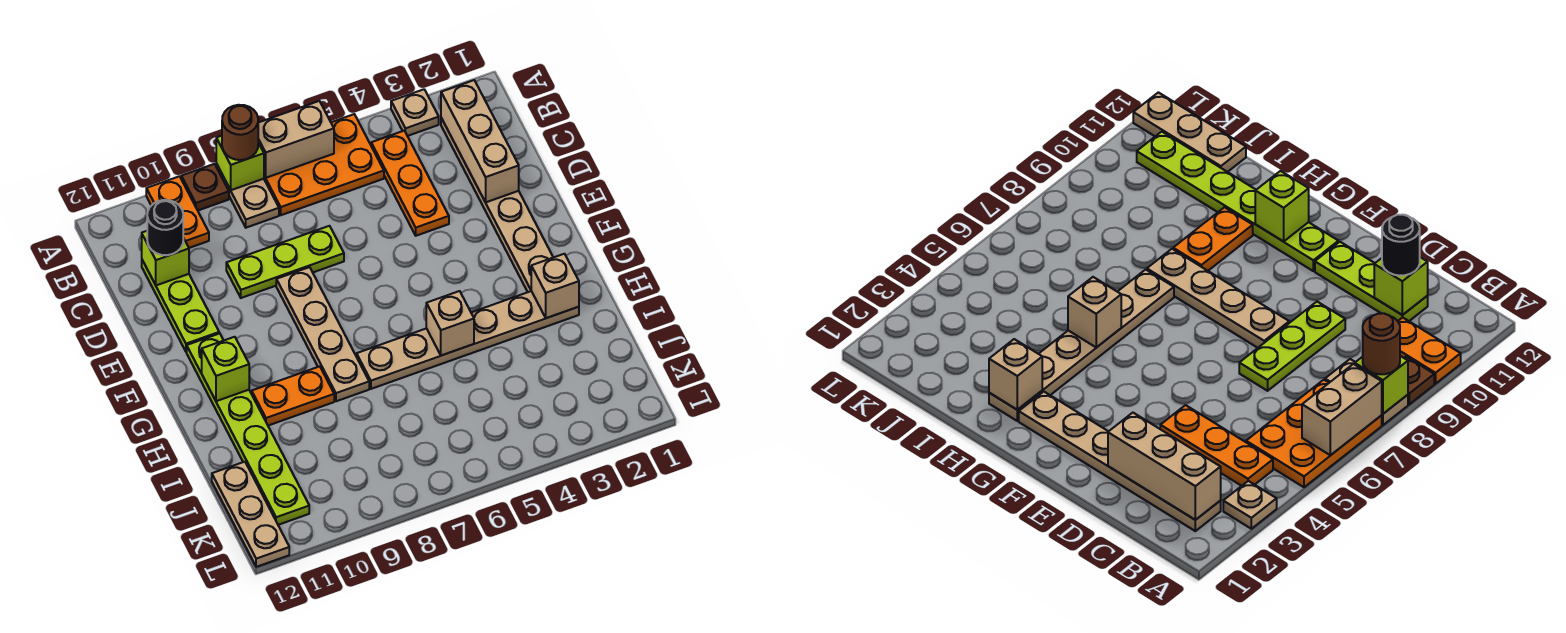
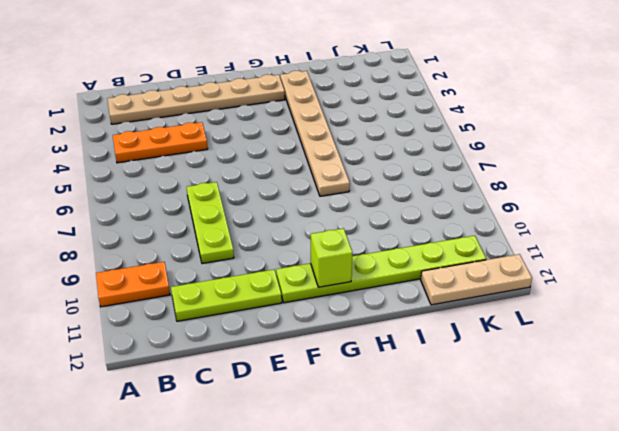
none -> tan 1x1 plate [391,89,439,136]
none -> orange 2x3 plate [264,114,384,215]
none -> tan 1x2 plate [216,164,279,228]

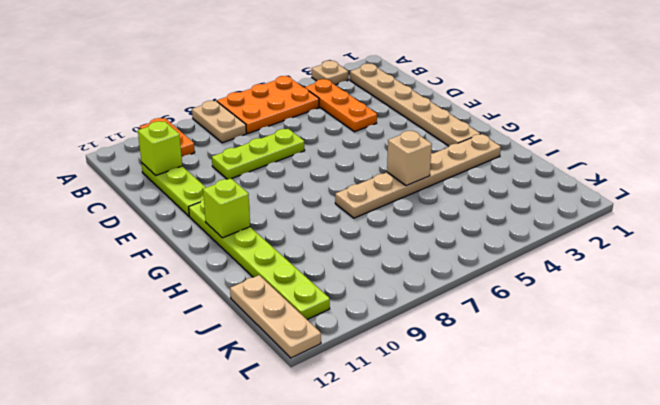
none -> brown 1x1 plate [181,164,229,210]
none -> tan 1x4 plate [276,267,369,401]
none -> orange 1x2 plate [252,366,334,426]

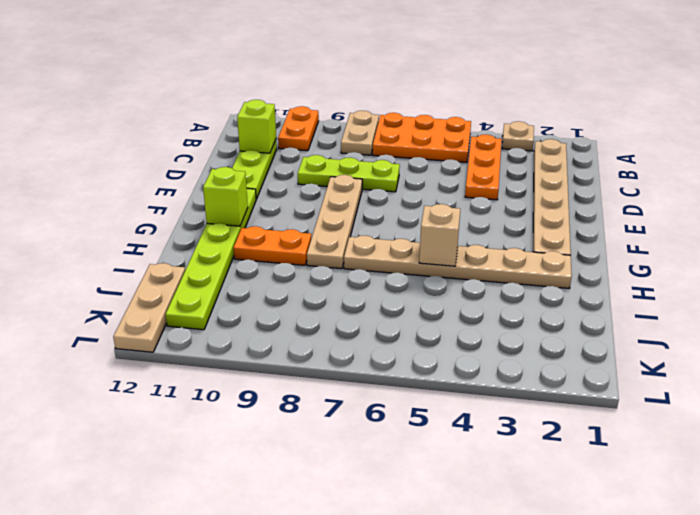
none -> brown 1x1 plate [181,164,229,210]
none -> tan 1x2 brick [258,101,334,178]
none -> lime 1x1 brick [216,136,264,190]

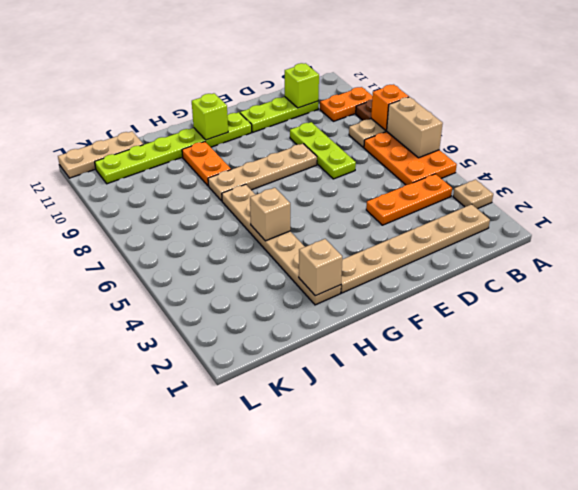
orange 1x1 brick [371,85,409,130] -> lime 1x1 brick [216,136,264,190]
none -> tan 1x3 brick [441,80,519,202]
none -> brown 1x1 round brick [222,105,258,160]
none -> black 1x1 round brick [147,200,183,255]

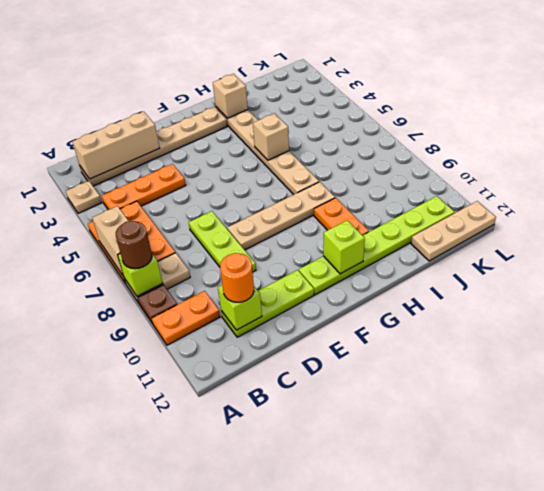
orange 1x1 round brick [220,253,254,302] -> black 1x1 round brick [147,200,183,255]

